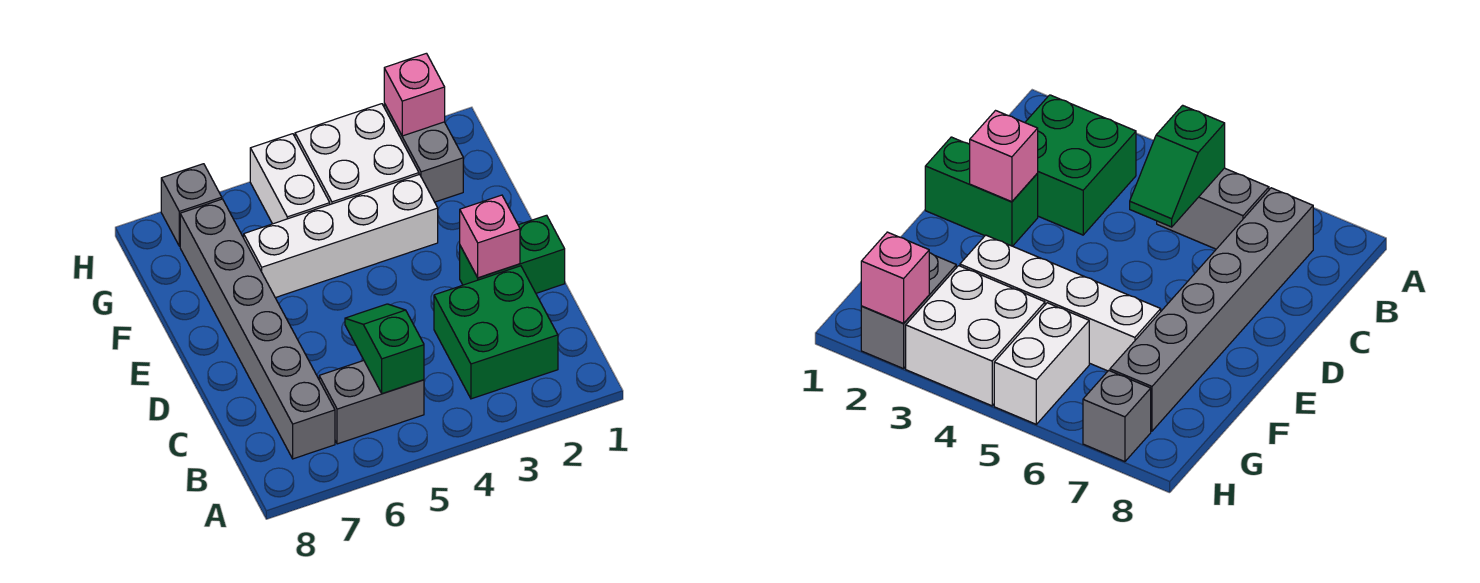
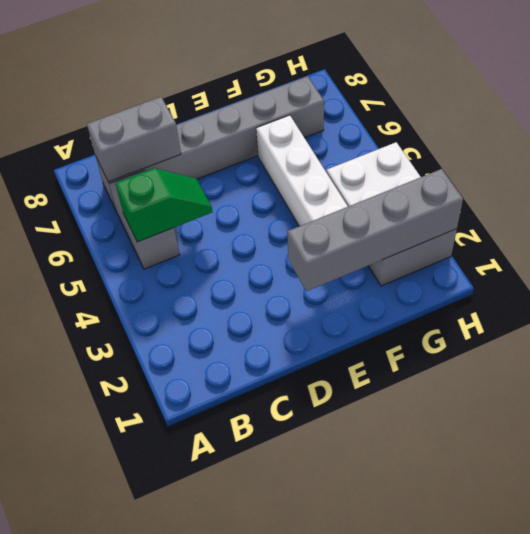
grey 1x2 brick [87,97,181,182] -> none
grey 1x4 brick [288,169,463,291] -> pink 1x1 brick [384,53,445,136]
none -> green 2x2 brick [434,266,558,399]
none -> green 1x2 brick [460,215,565,293]
none -> white 1x2 brick [250,134,330,224]

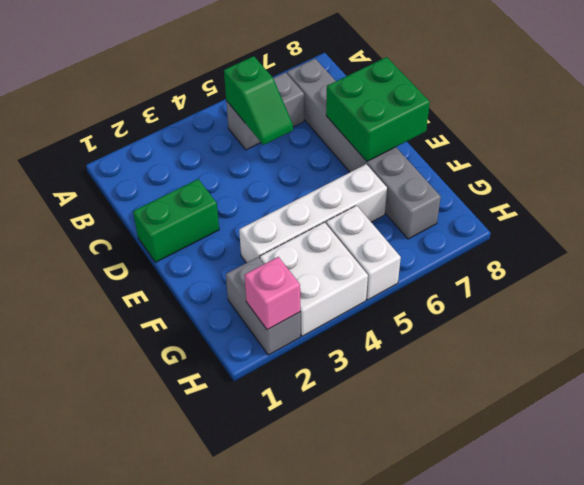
green 2x2 brick [326,57,430,161] -> green 2x2 brick moved to [434,266,558,399]
none -> grey 1x1 brick [161,164,222,246]
none -> pink 1x1 brick [460,195,520,278]

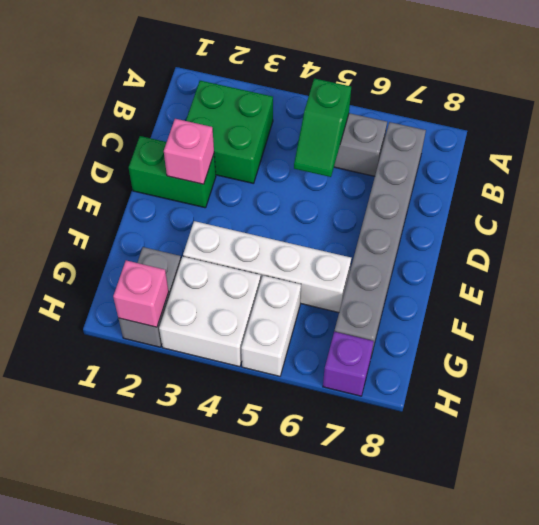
purple 1x1 brick [323,332,374,396] -> grey 1x1 brick [161,164,222,246]

